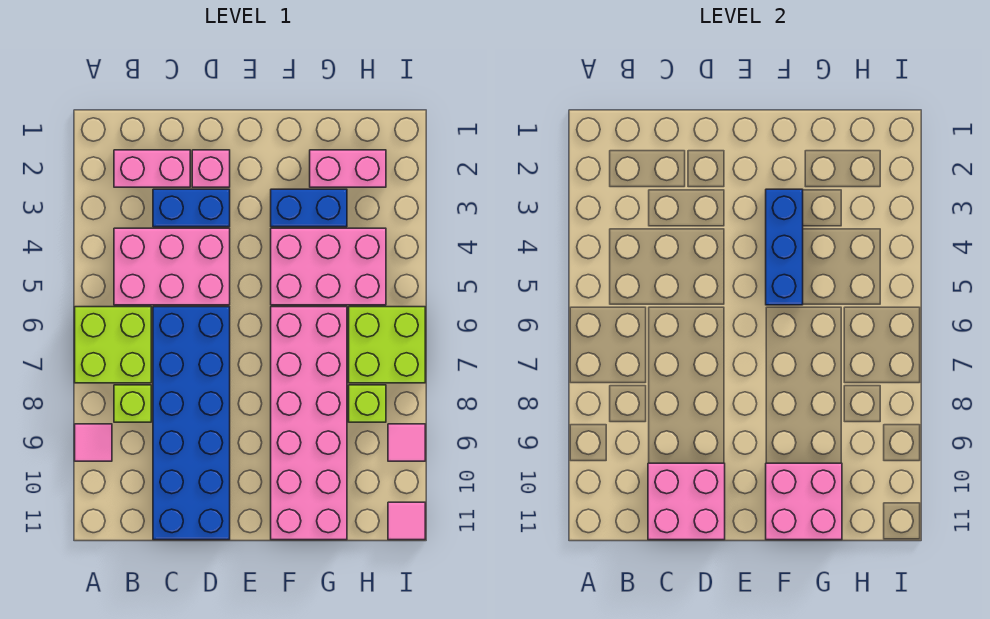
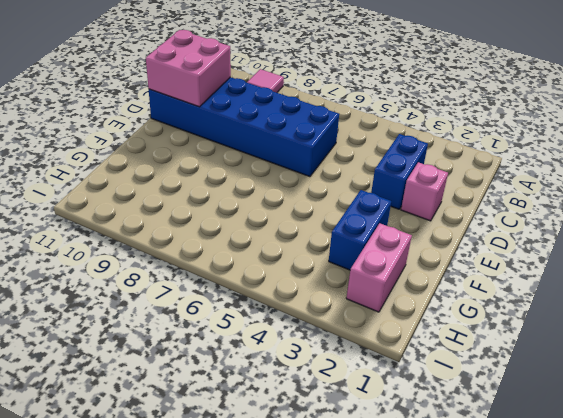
none -> lime 2x2 brick [75,307,151,383]
none -> pink 1x2 brick [114,150,190,187]
none -> pink 2x3 brick [114,228,230,305]

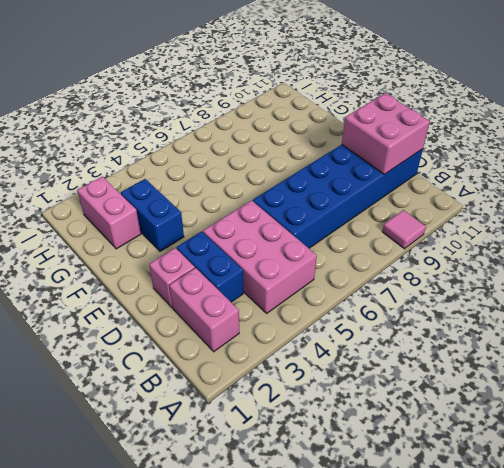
none -> lime 2x2 brick [75,307,151,383]
none -> lime 1x1 brick [114,385,151,422]
none -> pink 2x3 brick [271,228,386,305]

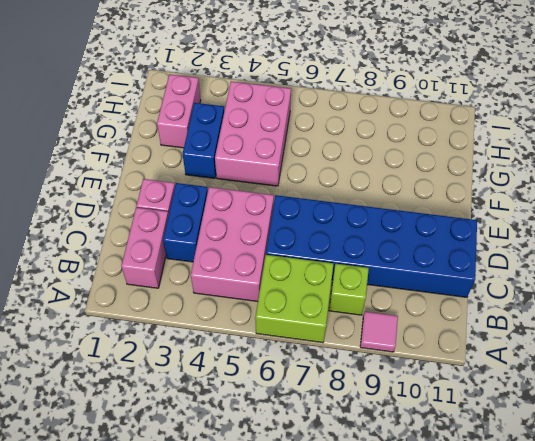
none -> pink 2x6 brick [271,307,347,540]
none -> lime 2x2 brick [349,307,425,383]
none -> lime 1x1 brick [349,385,386,422]

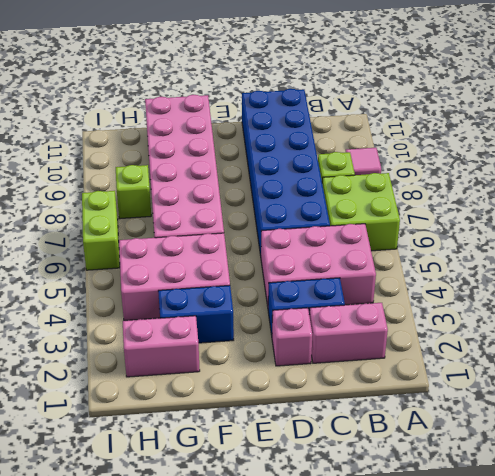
lime 1x2 brick [82,191,120,270] -> lime 2x2 brick [349,307,425,383]
none -> pink 1x1 tile [388,424,425,461]
none -> pink 1x1 tile [388,502,425,540]
none -> pink 2x2 brick [648,463,725,540]

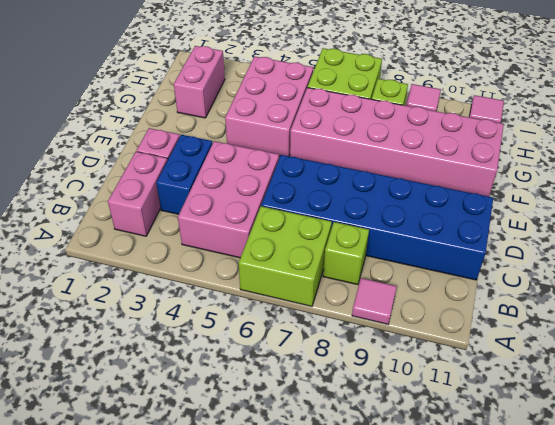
none -> blue 1x2 brick [271,189,347,227]
none -> pink 2x2 brick [648,463,725,540]
none -> blue 1x3 brick [766,189,803,305]

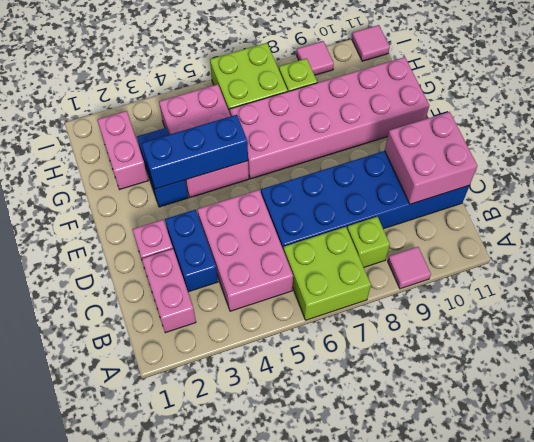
none -> pink 2x2 brick [766,463,842,540]

